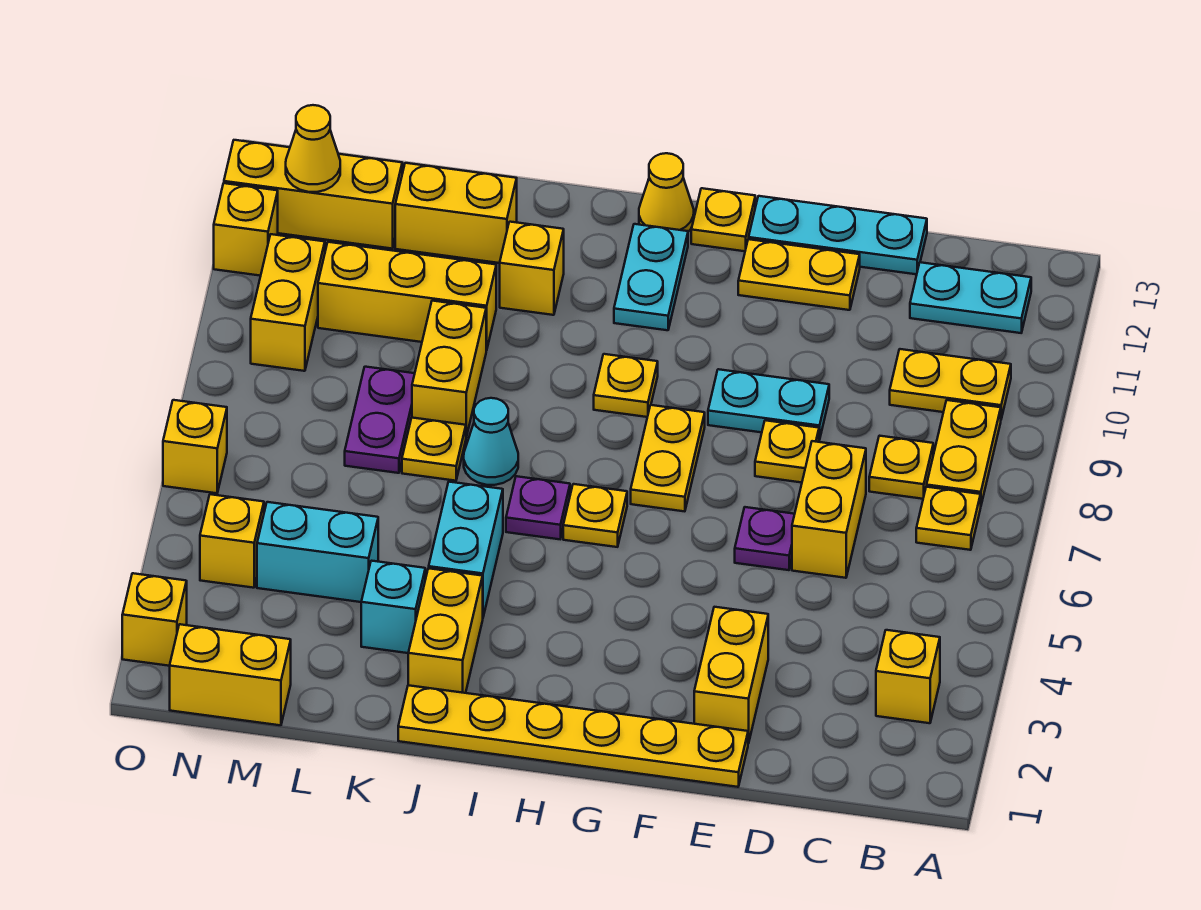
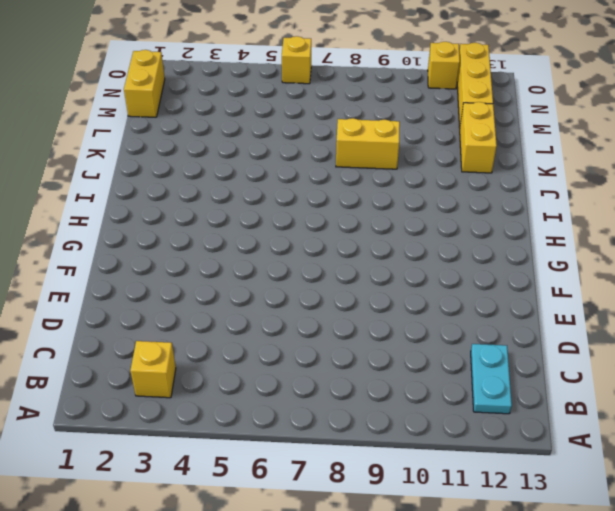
none -> yellow 1x1 plate [916,487,981,550]
none -> yellow 1x2 plate [927,400,1001,504]
none -> yellow 1x2 plate [890,349,1011,419]
none -> yellow 1x1 plate [869,436,933,499]

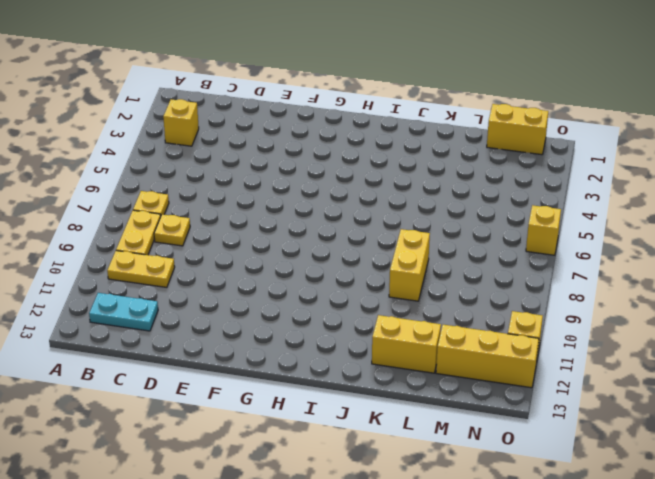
none -> yellow 1x2 brick [792,441,866,578]
none -> cyan 1x3 plate [749,196,927,274]
none -> yellow 1x6 plate [398,685,748,787]
none -> yellow 1x2 brick [694,607,768,743]

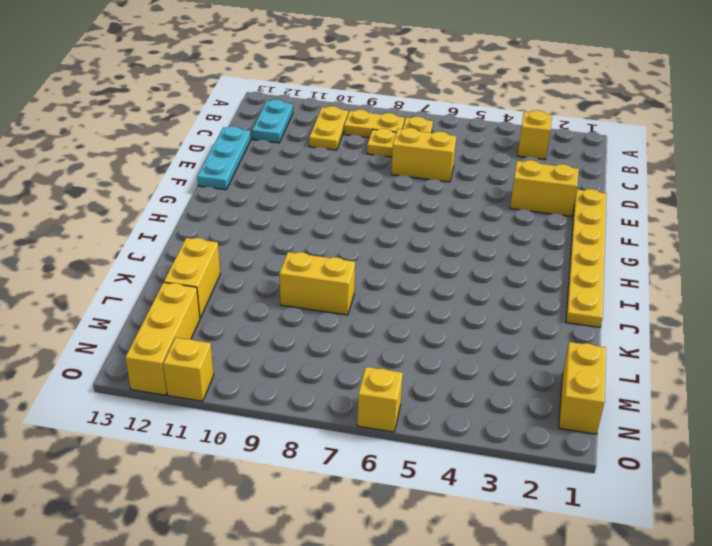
none -> purple 1x1 plate [735,507,795,570]
none -> yellow 1x1 plate [755,420,819,483]
none -> cyan 1x2 plate [708,369,829,440]
none -> yellow 1x2 plate [738,239,860,310]

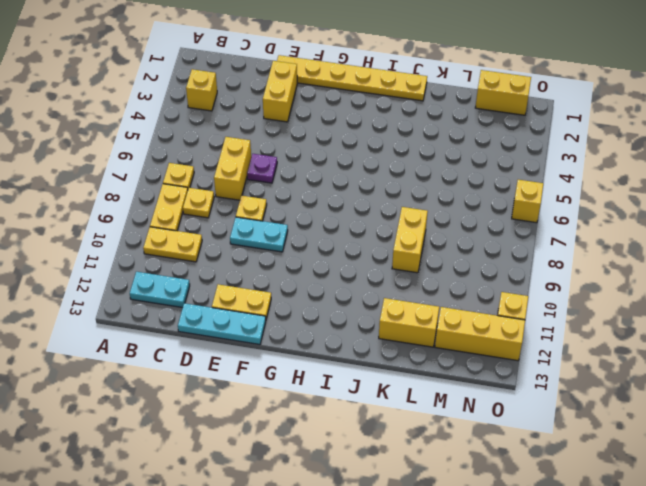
none -> yellow 1x2 plate [631,405,705,511]
none -> yellow 1x1 plate [691,188,755,251]
none -> yellow 1x1 plate [563,484,627,547]
none -> yellow 1x1 plate [594,354,658,417]

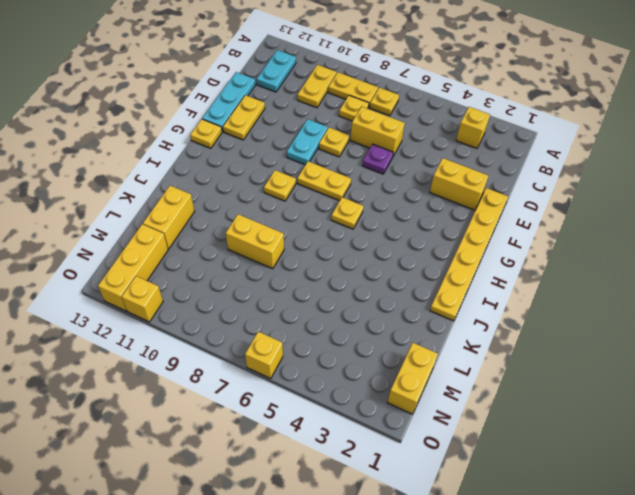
none -> cyan 1x2 plate [614,224,688,330]
none -> yellow 1x1 cone [639,153,694,232]
none -> purple 1x1 plate [506,476,570,539]
none -> yellow 1x2 brick [408,568,483,693]

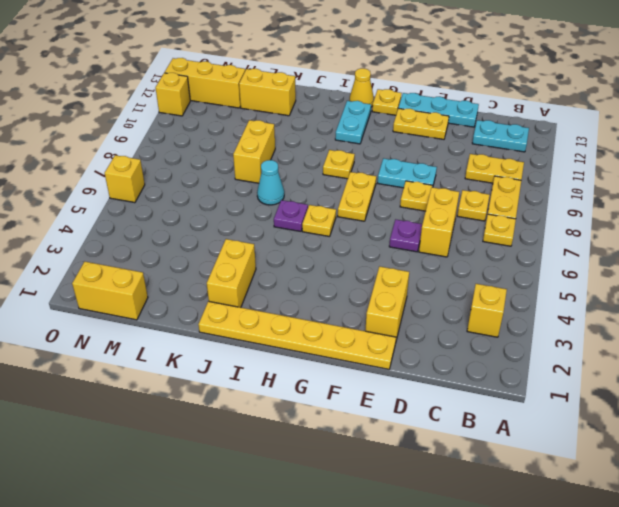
none -> cyan 1x2 brick [429,482,503,617]
none -> yellow 1x1 brick [500,222,564,315]
none -> cyan 1x1 brick [361,561,425,653]
none -> yellow 1x1 plate [402,418,466,481]

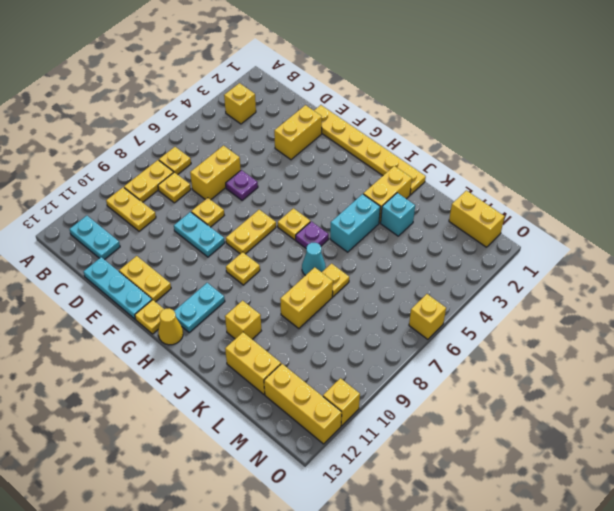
none -> yellow 1x3 brick [318,242,496,350]
none -> cyan 1x2 brick [257,502,378,602]
none -> purple 1x2 plate [345,367,415,473]
none -> yellow 1x1 brick [200,494,264,588]

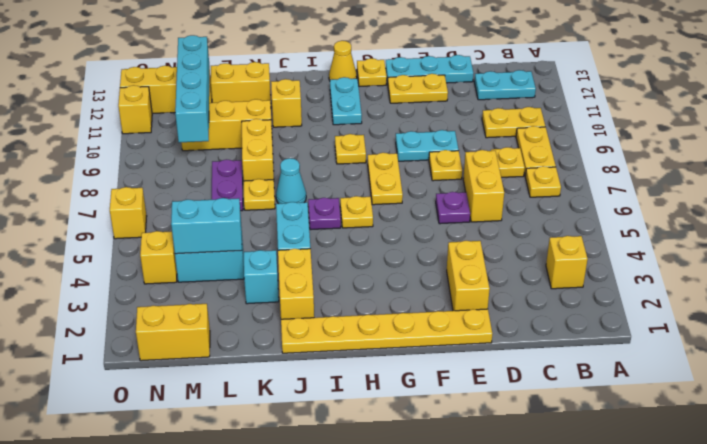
cyan 1x2 brick [171,198,242,254] -> none
cyan 1x4 brick [175,35,209,142] -> none
none -> yellow 1x2 brick [251,234,325,371]
none -> yellow 1x1 brick [122,573,187,666]
none -> yellow 1x1 cone [286,105,340,192]

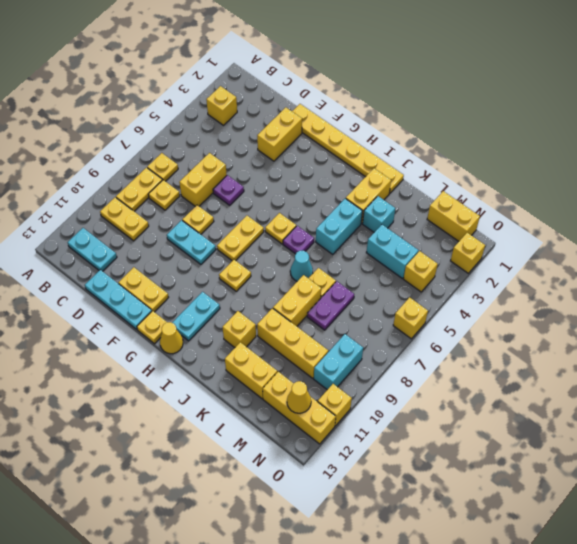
cyan 1x2 brick [314,334,363,390] -> yellow 1x2 brick [251,234,325,371]

